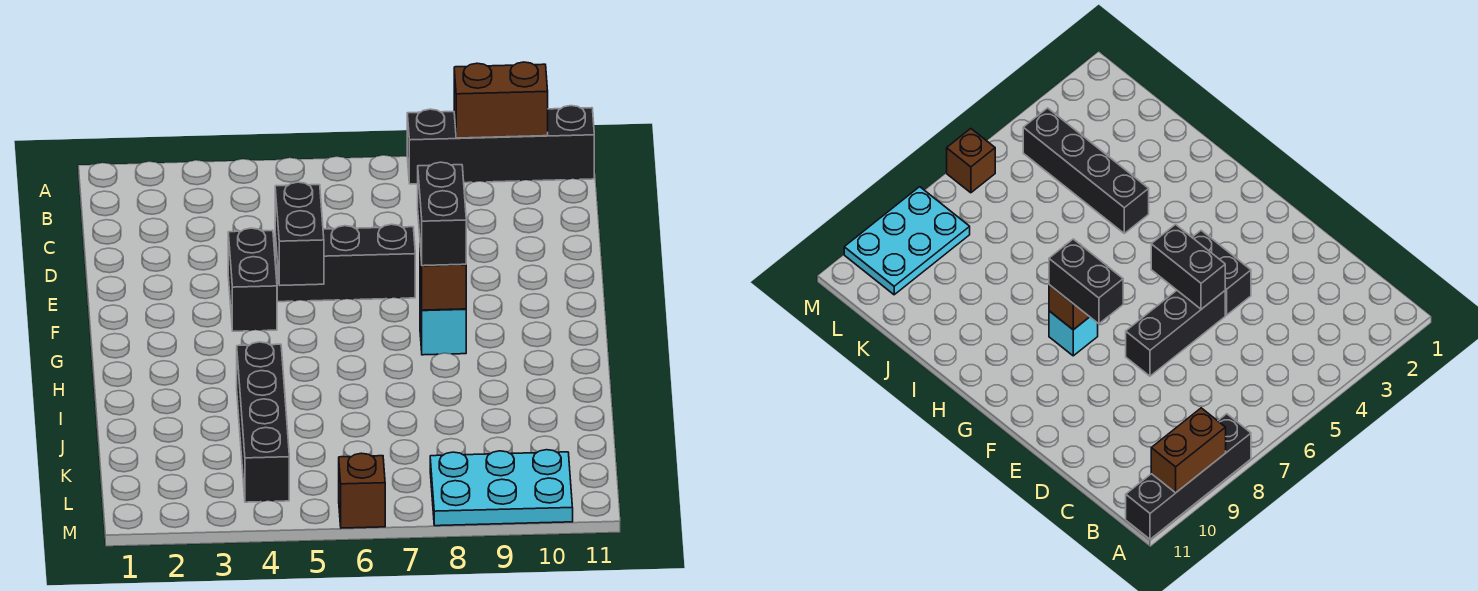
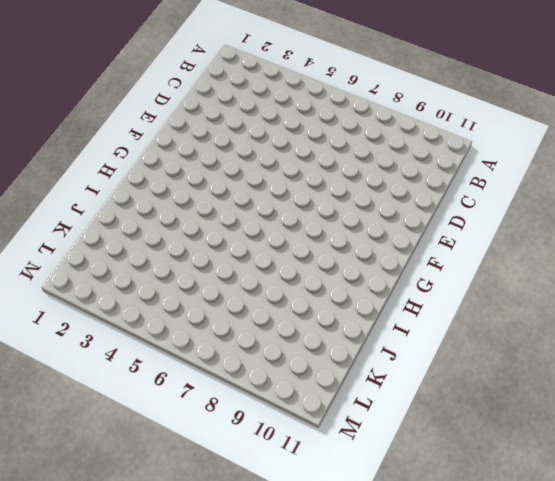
none -> black 1x4 brick [407,106,594,184]
none -> black 1x2 brick [228,228,277,331]

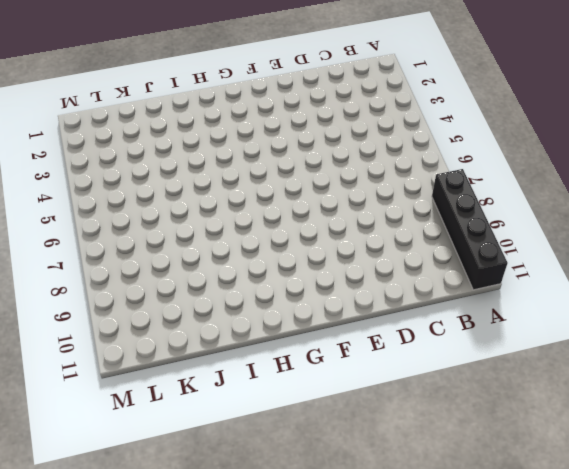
none -> black 1x2 brick [228,228,277,331]
none -> black 1x3 brick [275,224,415,302]

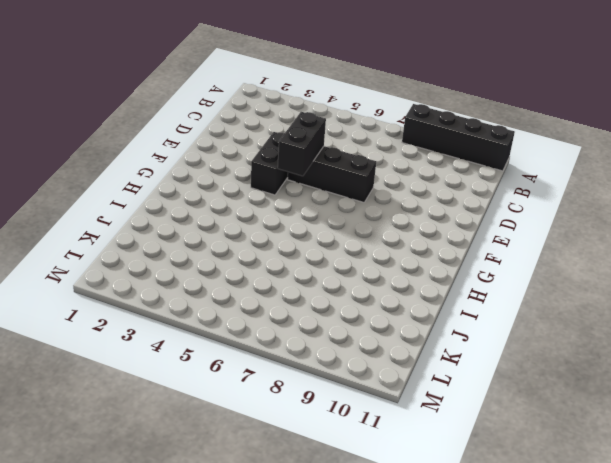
none -> cyan 1x1 brick [420,292,466,355]
none -> black 1x4 brick [237,342,289,502]

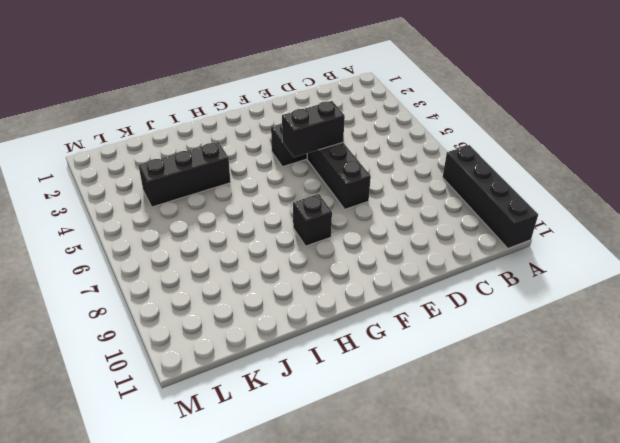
black 1x1 brick [293,194,332,246] -> cyan 1x1 brick [420,292,466,355]
black 1x3 brick [139,142,231,207] -> black 1x4 brick [237,342,289,502]
none -> cyan 2x3 plate [430,450,573,526]
none -> brown 1x1 brick [339,453,385,528]

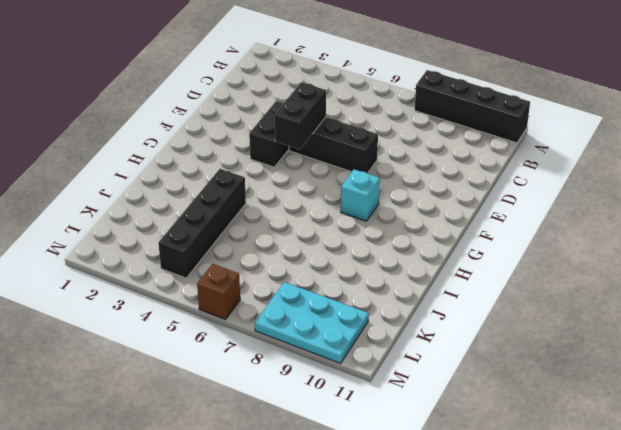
none -> brown 1x2 brick [454,62,548,138]
none -> brown 1x1 brick [420,248,466,310]

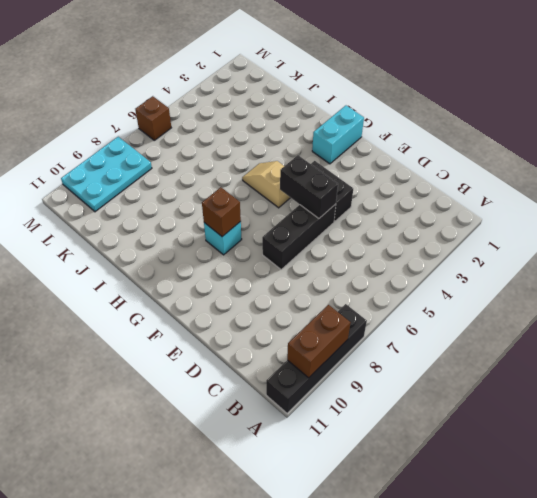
cyan 1x2 brick [312,106,364,164] -> none
tan 1x2 slope [242,161,290,208] -> none
none -> black 1x4 brick [237,342,289,502]
none -> black 1x2 brick [418,162,466,266]

